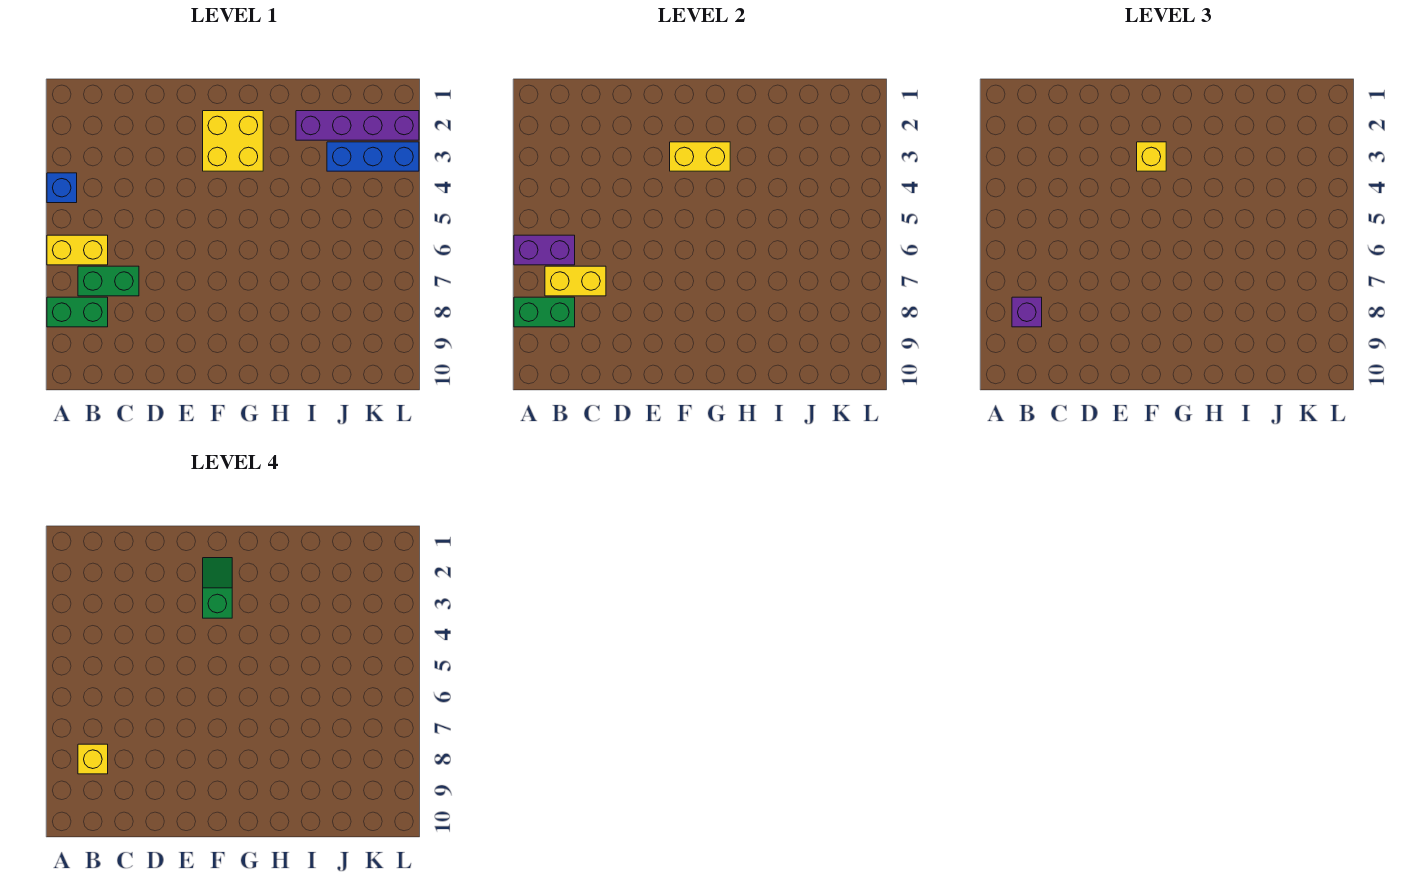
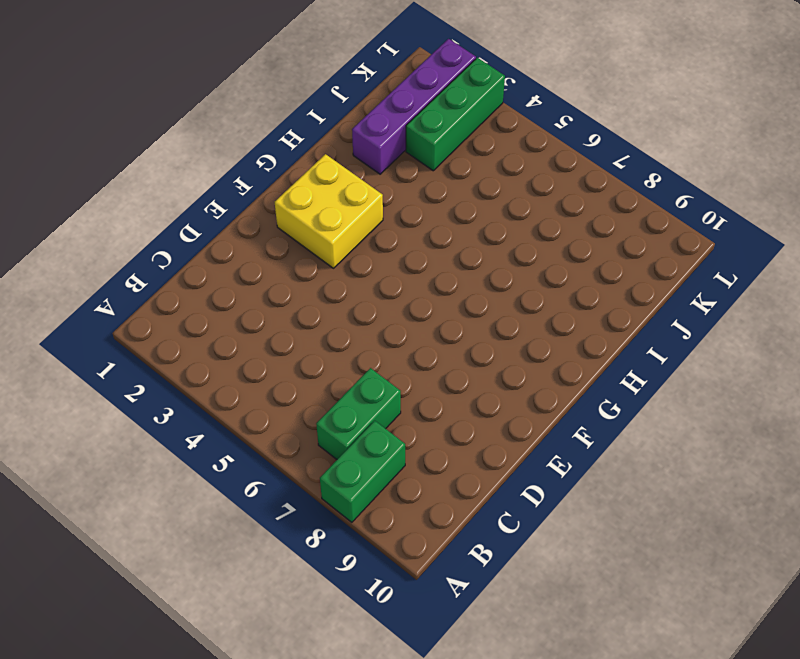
green 1x3 brick [406,58,505,171] -> blue 1x3 brick [327,142,419,171]
none -> blue 1x1 brick [47,173,77,203]
none -> yellow 1x2 brick [47,235,108,265]
none -> purple 1x2 brick [514,235,575,265]

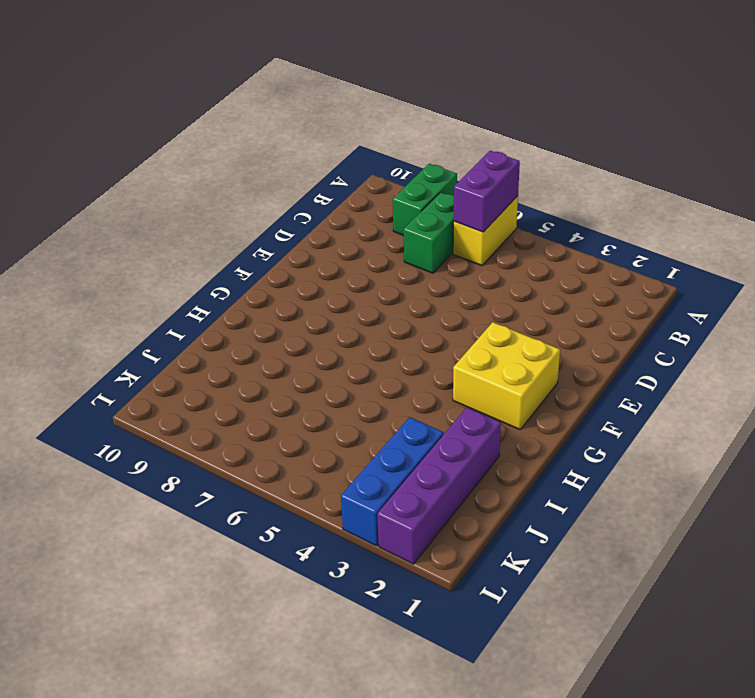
none -> blue 1x1 brick [47,173,77,203]
none -> green 1x2 brick [514,297,575,327]
none -> yellow 1x2 brick [545,266,606,296]

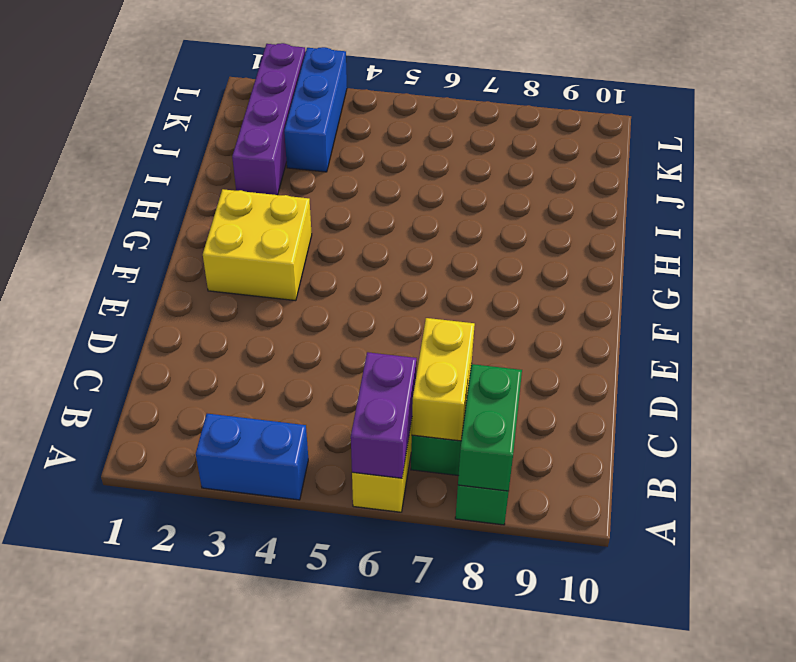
blue 1x2 brick [196,414,308,500] -> blue 1x1 brick [47,173,77,203]
none -> yellow 1x2 brick [670,142,730,171]
none -> purple 1x1 brick [1012,297,1042,327]
none -> yellow 1x1 brick [1137,142,1166,171]

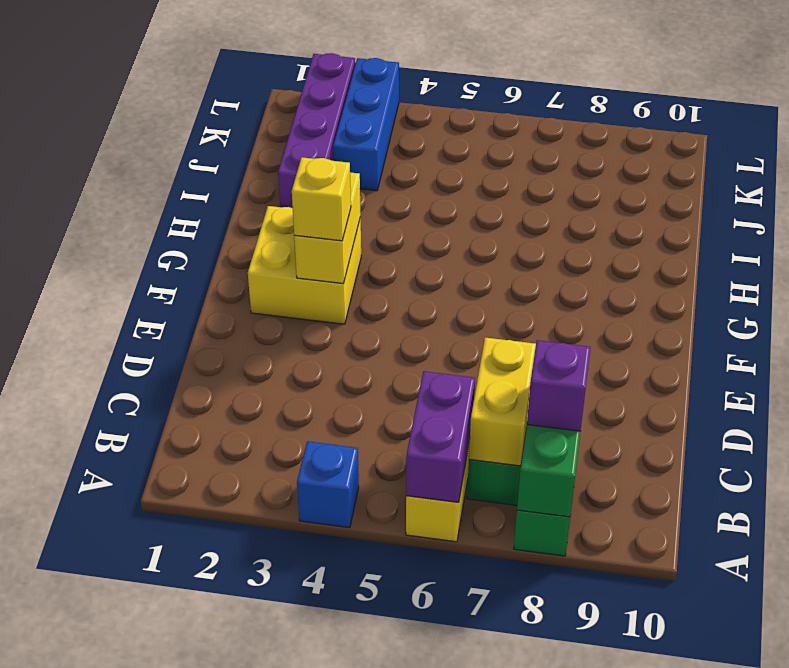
none -> yellow 1x1 brick [78,744,108,774]
none -> green 1x2 slope [203,558,232,618]

